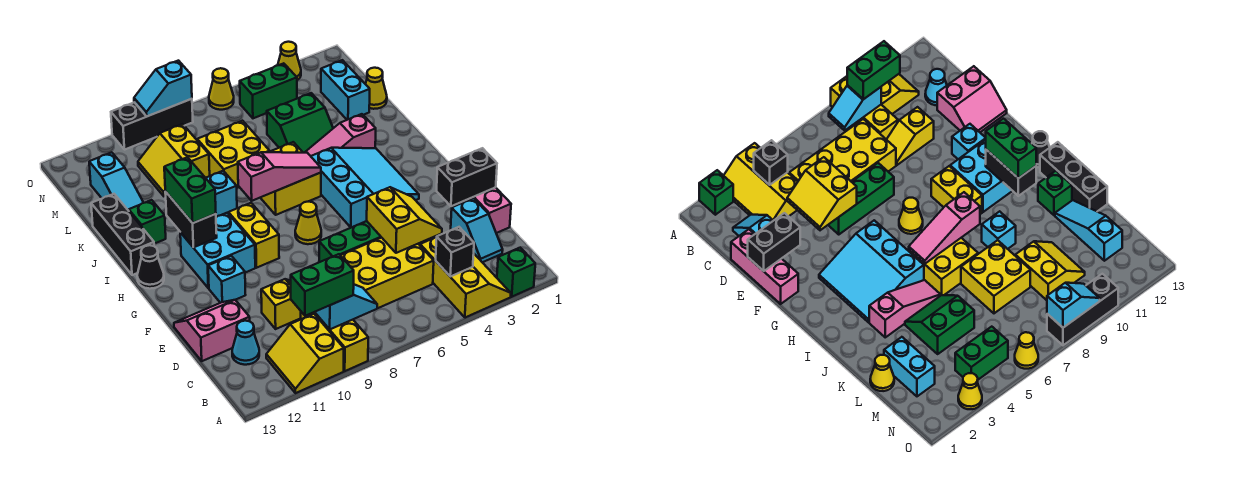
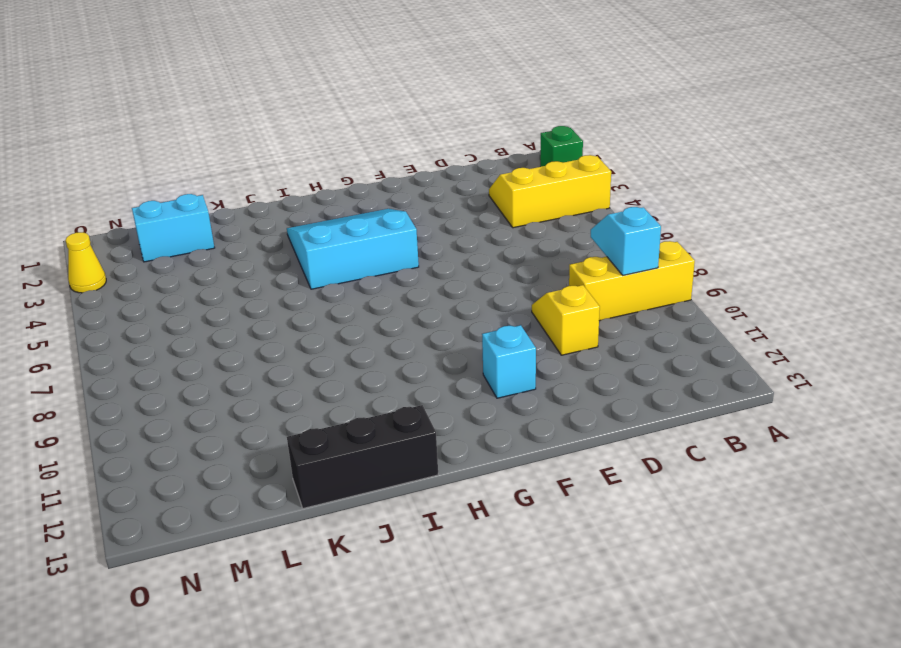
none -> yellow 2x2 slope [266,314,344,393]
none -> cyan 1x2 slope [451,198,503,262]
none -> yellow 2x4 brick [341,238,434,308]
none -> cyan 1x1 cone [232,321,259,365]

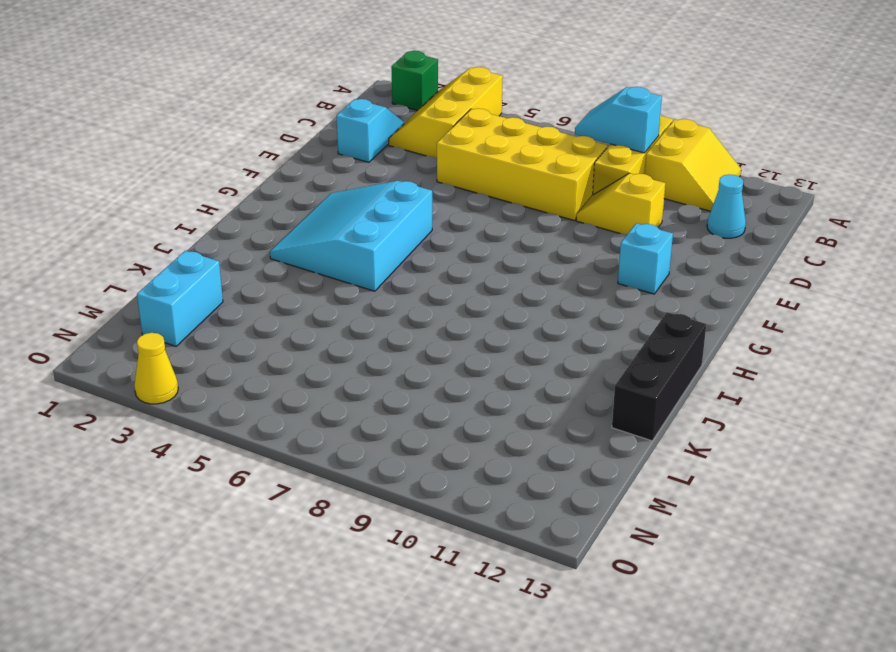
none -> pink 1x3 brick [458,187,511,233]
none -> pink 2x2 slope [174,300,250,361]
none -> green 1x3 brick [319,221,382,262]
none -> yellow 1x1 cone [295,201,321,244]

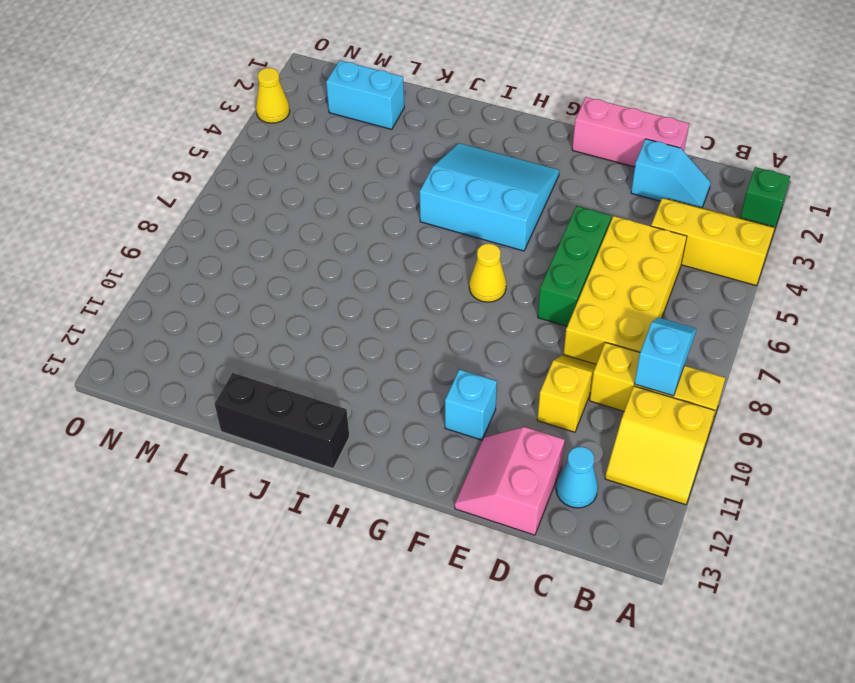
none -> yellow 1x2 brick [228,203,279,268]
none -> cyan 2x2 brick [180,213,255,288]
none -> black 1x1 cone [137,245,164,289]
none -> yellow 2x2 brick [260,142,321,215]

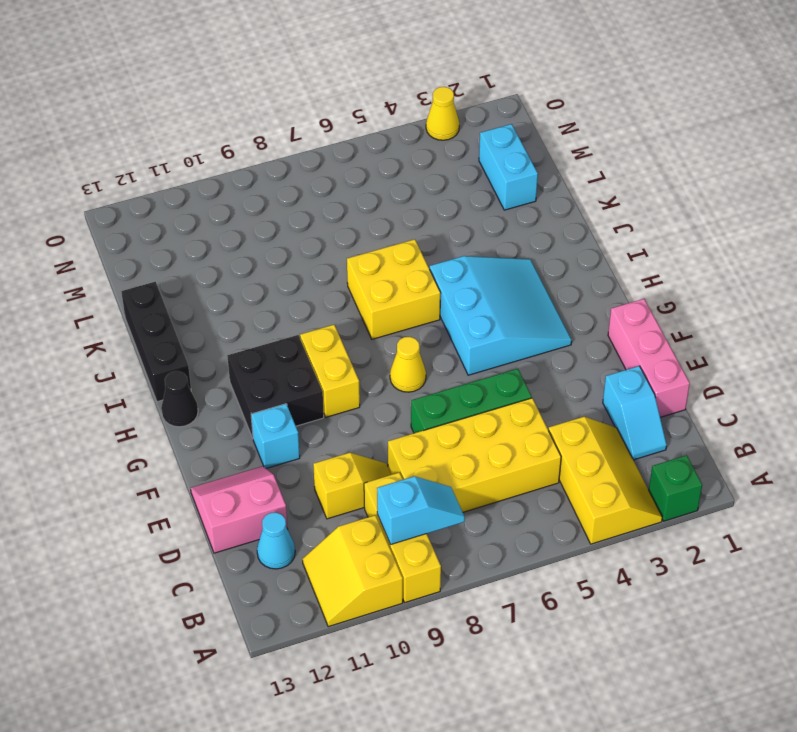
black 2x2 brick [227,335,324,438] -> cyan 2x2 brick [180,213,255,288]
none -> pink 1x3 slope [305,114,376,156]
none -> cyan 1x1 brick [206,171,237,217]
none -> green 1x1 brick [129,200,166,244]
none -> green 2x2 slope [267,93,333,153]

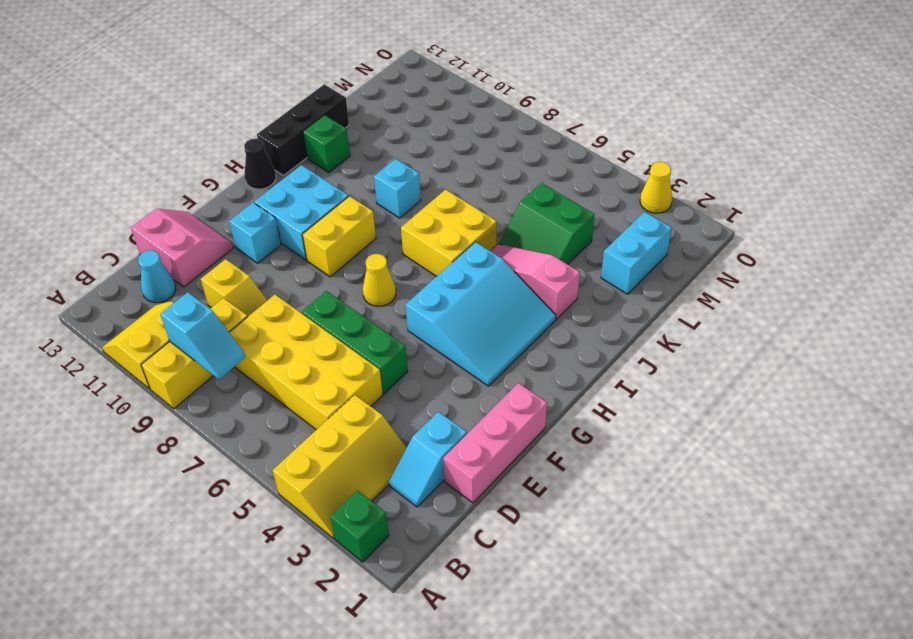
none -> yellow 2x2 brick [197,121,270,188]
none -> cyan 1x3 slope [89,152,144,211]
none -> yellow 1x1 cone [366,68,387,109]
none -> yellow 2x2 slope [138,124,210,196]

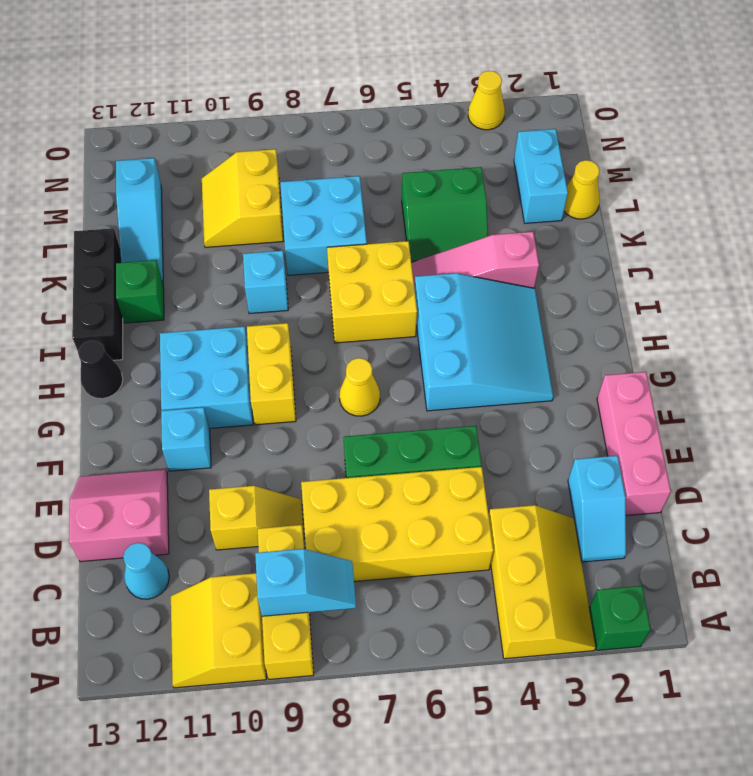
cyan 2x2 brick [280,176,367,275] -> yellow 2x2 brick [197,121,270,188]
none -> green 1x2 brick [240,63,297,118]
none -> yellow 1x1 cone [209,68,234,110]
none -> black 1x3 brick [111,99,193,150]
none -> black 1x1 brick [436,227,474,276]

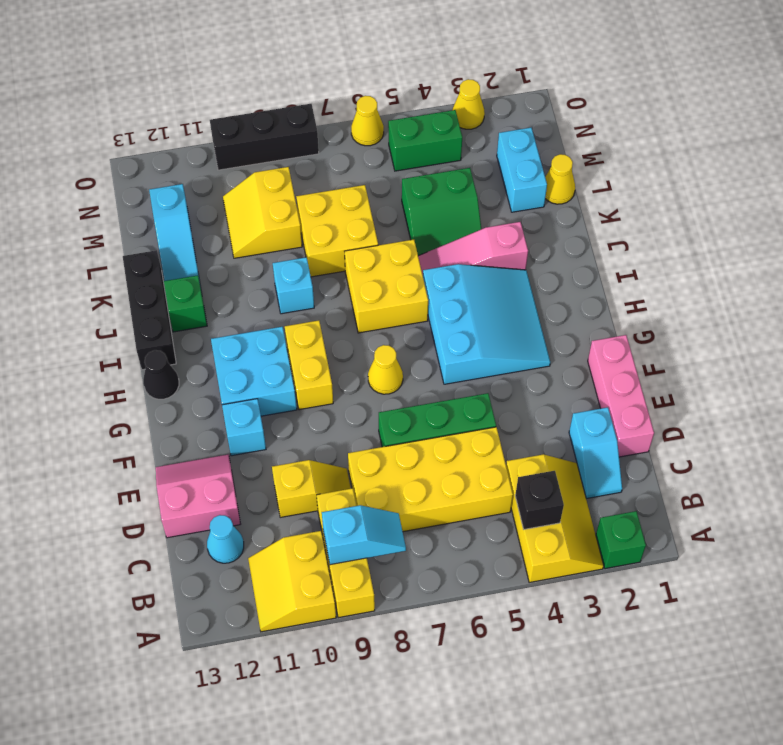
none -> yellow 2x2 slope [367,187,442,253]
none -> black 1x2 brick [437,148,497,206]
none -> black 1x2 brick [165,191,217,248]
none -> pink 1x3 slope [238,152,321,201]

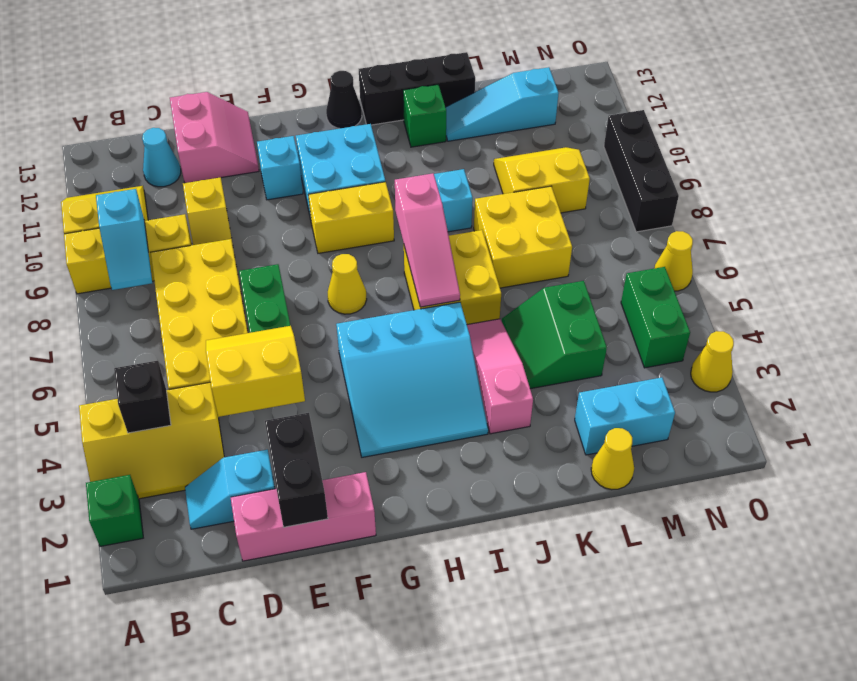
yellow 2x2 slope [206,326,305,417] -> yellow 2x2 slope turned to [367,187,442,253]
none -> black 1x2 brick [165,191,217,248]
none -> cyan 1x2 slope [134,61,192,116]
none -> green 1x2 brick [291,254,354,316]
none -> green 1x2 brick [164,157,216,223]

